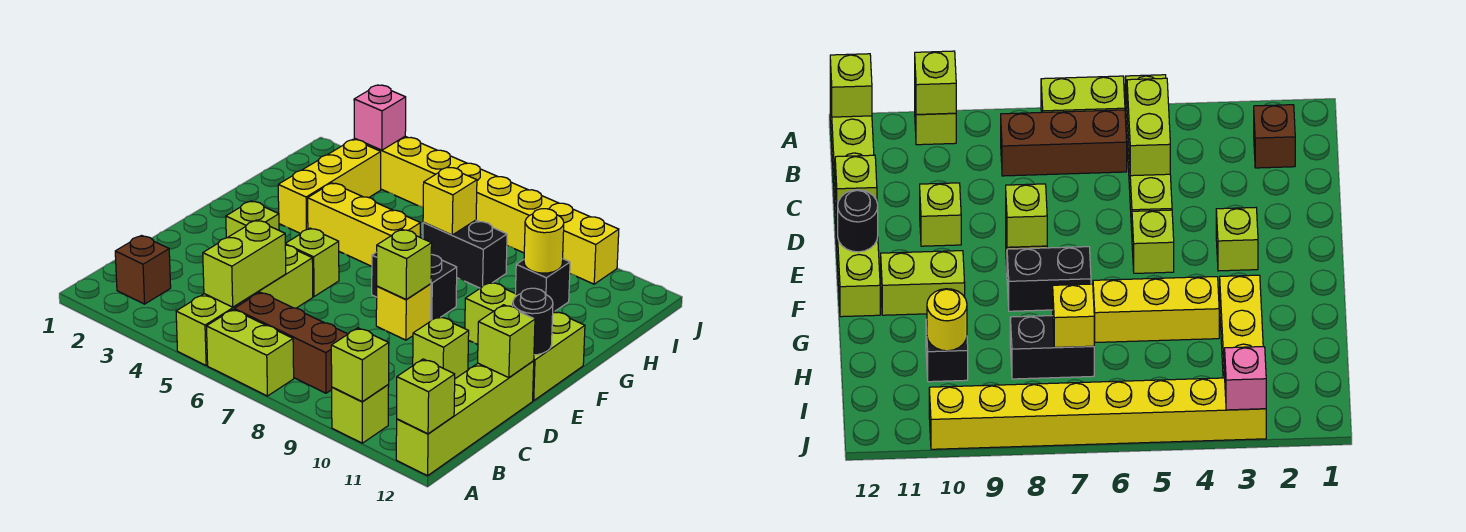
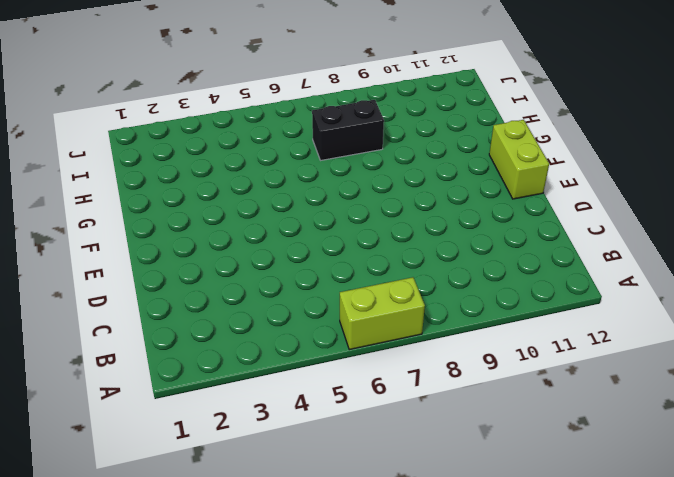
none -> lime 1x4 brick [176,245,313,365]
none -> lime 1x1 brick [332,385,389,443]
none -> lime 1x4 brick [396,361,534,476]

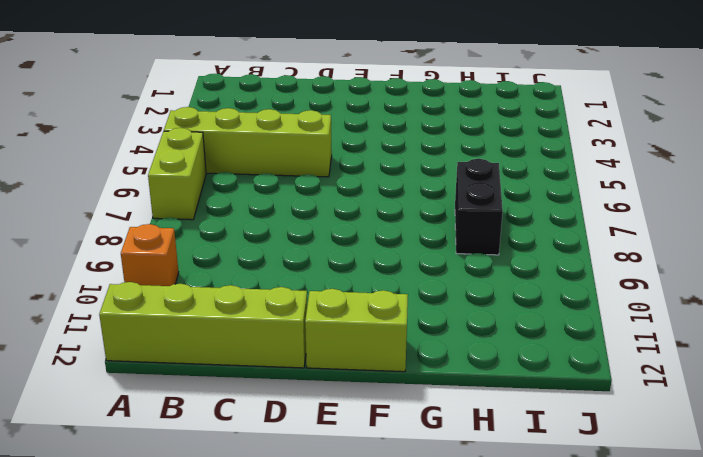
orange 1x1 brick [121,224,179,286] -> lime 1x1 brick [332,385,389,443]
none -> brown 1x1 brick [115,236,171,304]
none -> brown 1x3 brick [234,292,348,393]
none -> lime 1x1 brick [413,316,469,379]

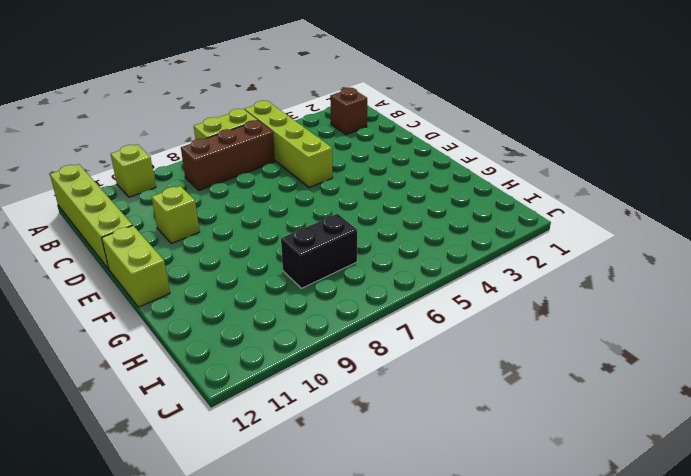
none -> lime 1x1 brick [226,201,279,238]
none -> lime 1x1 brick [285,228,339,297]
none -> yellow 1x1 brick [376,284,431,340]

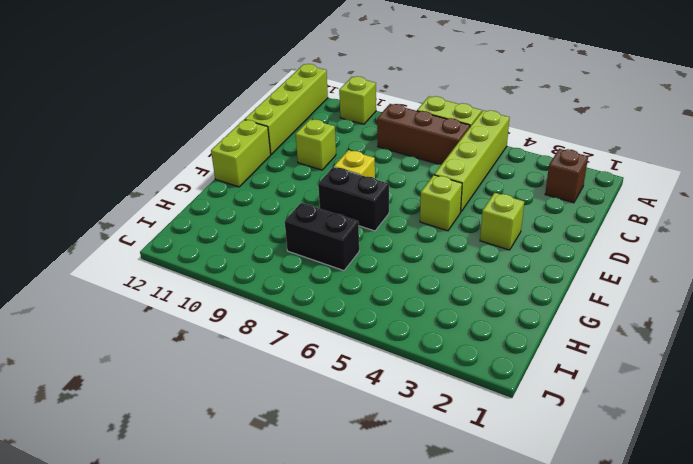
none -> lime 1x2 brick [465,282,517,344]
none -> yellow 1x3 brick [278,139,381,234]
none -> yellow 1x3 brick [308,183,420,266]

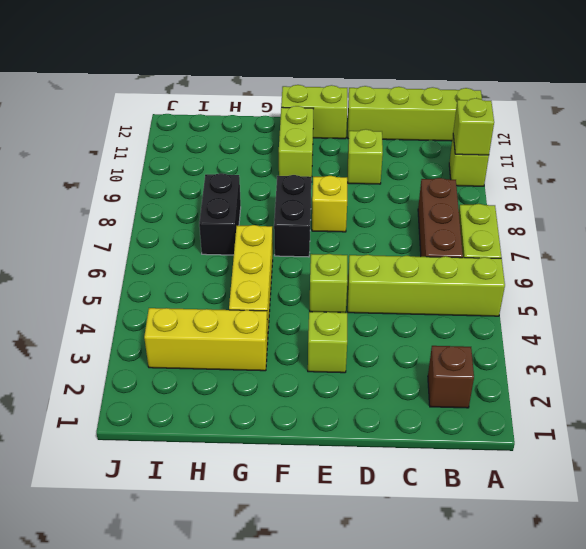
none -> black 1x1 brick [515,259,570,311]
none -> yellow 1x8 brick [354,136,619,284]
none -> lime 1x1 brick [397,359,455,434]

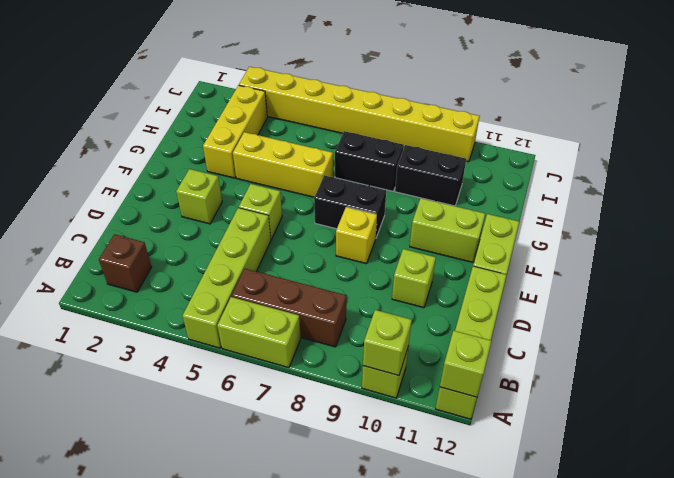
black 1x2 brick [395,145,466,206] -> black 1x1 brick [515,259,570,311]
none -> lime 1x2 brick [203,220,286,307]
none -> lime 1x1 brick [478,305,535,378]
none -> lime 1x1 brick [377,229,432,299]

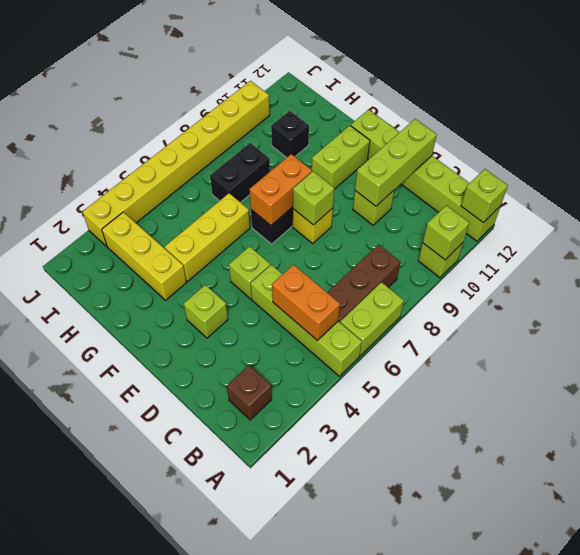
orange 1x2 brick [272,265,340,340] -> lime 1x2 brick [203,220,286,307]
lime 1x3 brick [355,119,437,206] -> lime 1x1 brick [478,305,535,378]
orange 1x2 brick [249,154,312,225] -> none
none -> black 1x1 round brick [513,288,553,355]
none -> yellow 1x1 brick [423,167,477,235]
none -> yellow 1x1 round brick [524,209,564,273]

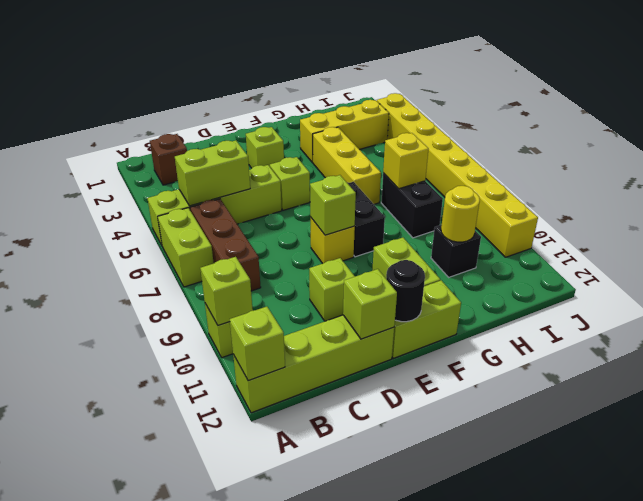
none -> pink 1x1 brick [354,85,406,150]

